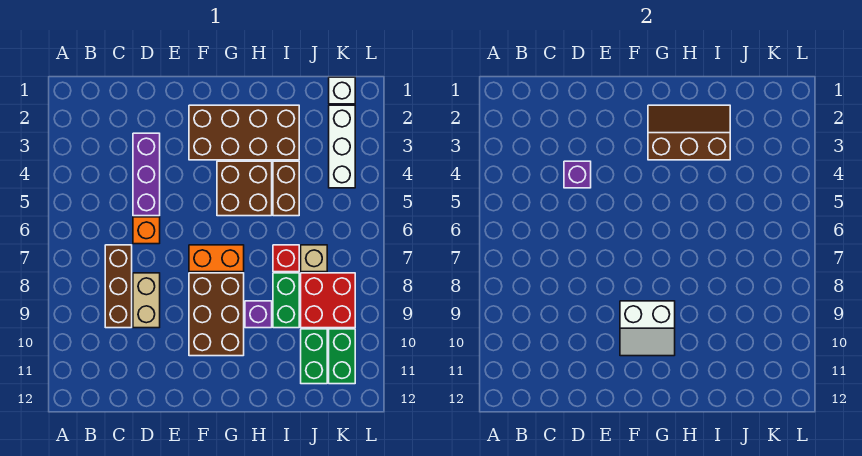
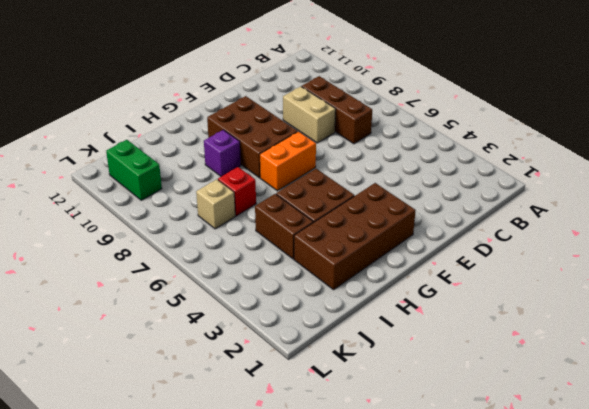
none -> purple 1x3 brick [133,133,160,216]
none -> orange 1x1 brick [133,217,160,244]
none -> green 1x2 brick [273,273,299,328]

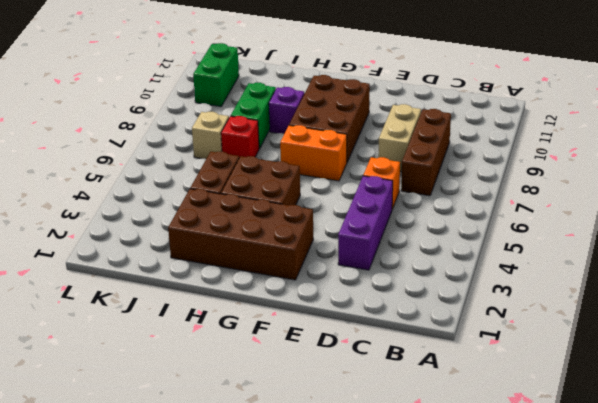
none -> red 2x2 brick [301,273,355,328]
none -> green 1x2 brick [301,329,327,384]
none -> white 1x1 brick [329,77,355,104]

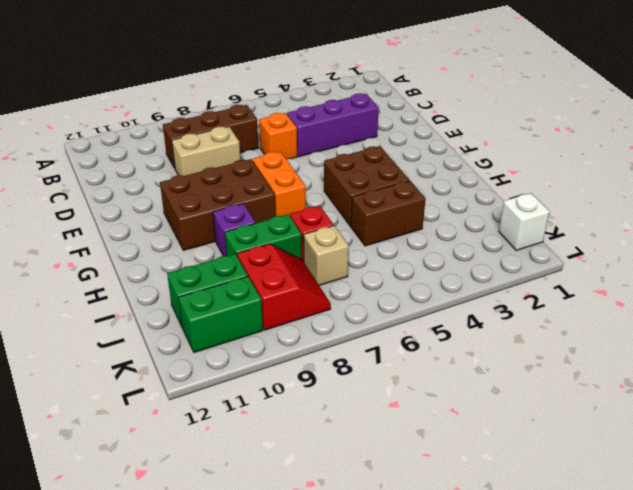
red 2x2 slope [237,244,331,330] -> red 2x2 brick [301,273,355,328]
none -> brown 2x4 brick [189,105,299,160]
none -> white 1x3 brick [329,105,355,188]
none -> purple 1x1 brick [564,161,591,188]

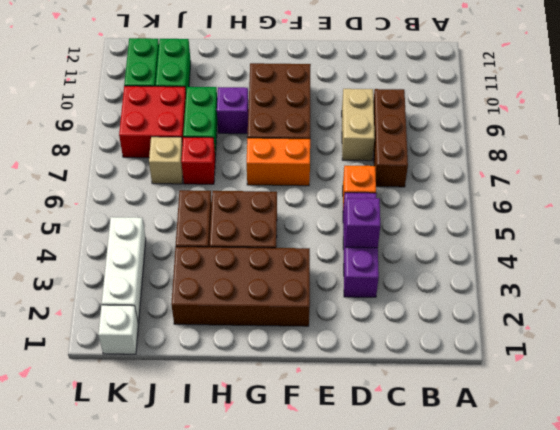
none -> white 2x2 slope [620,301,675,356]
none -> brown 2x3 slope [648,105,730,160]

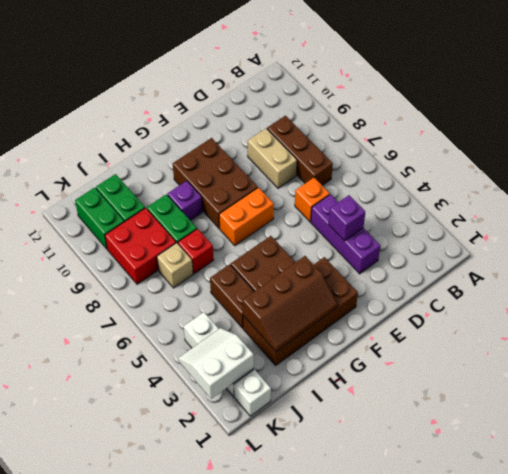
white 2x2 slope [178,328,254,399] -> white 2x2 slope moved to [620,301,675,356]

